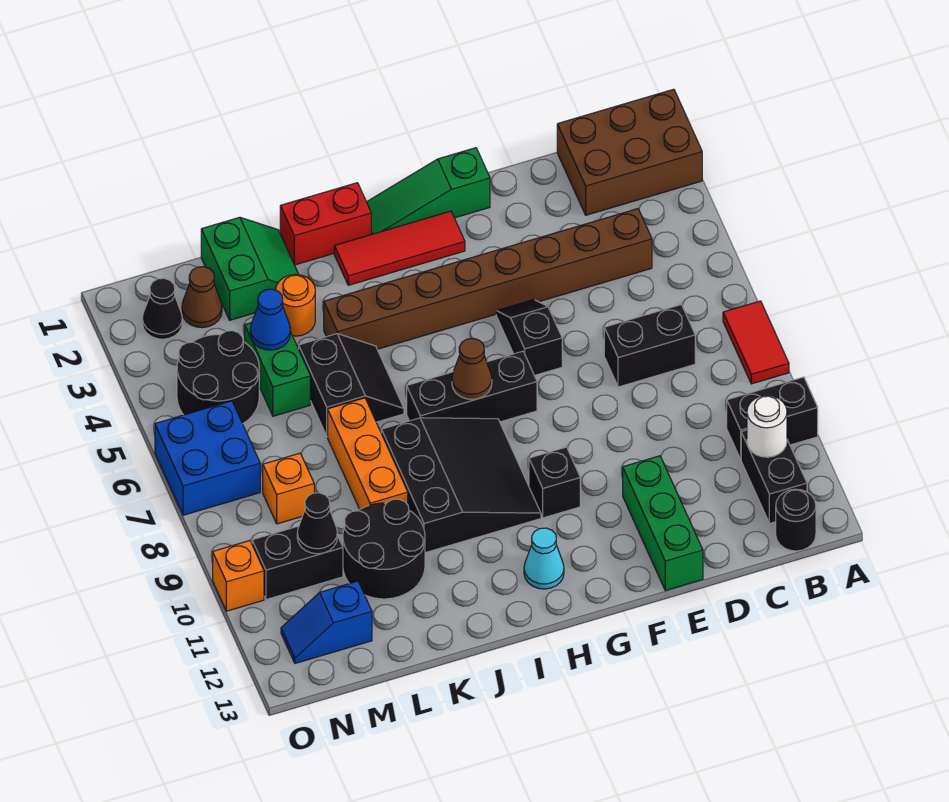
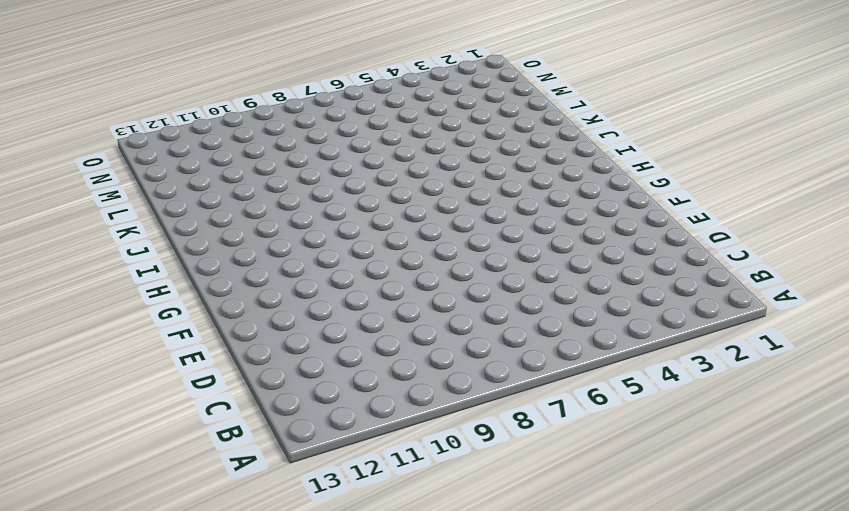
none -> brown 2x3 brick [557,89,702,215]
none -> red 1x2 tile [723,301,789,384]
none -> black 1x2 brick [727,377,818,459]
none -> black 1x2 brick [741,430,807,523]

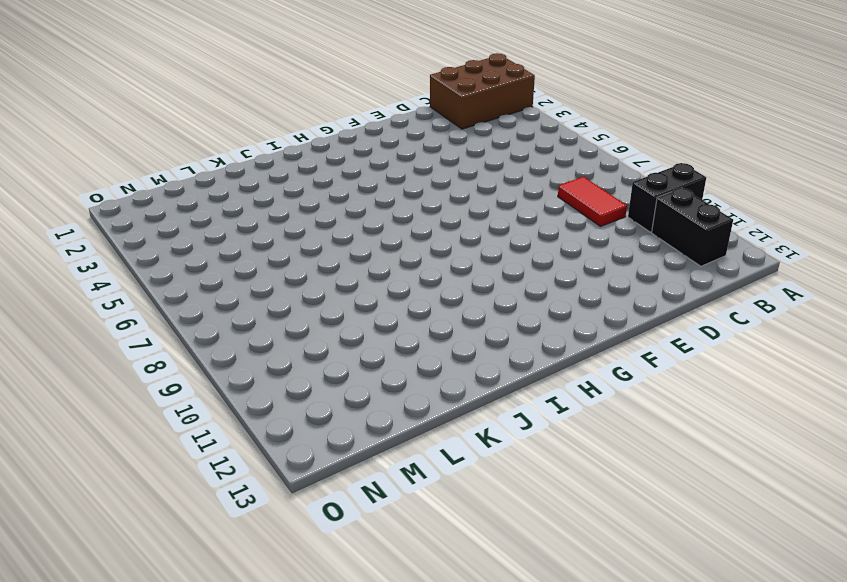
red 1x2 tile [558,177,627,226] -> red 1x2 tile moved to [723,301,789,384]
none -> black 1x1 round brick [776,489,816,551]
none -> brown 1x8 brick [324,209,652,349]
none -> black 1x2 brick [604,305,695,387]
none -> green 1x3 brick [623,456,703,590]

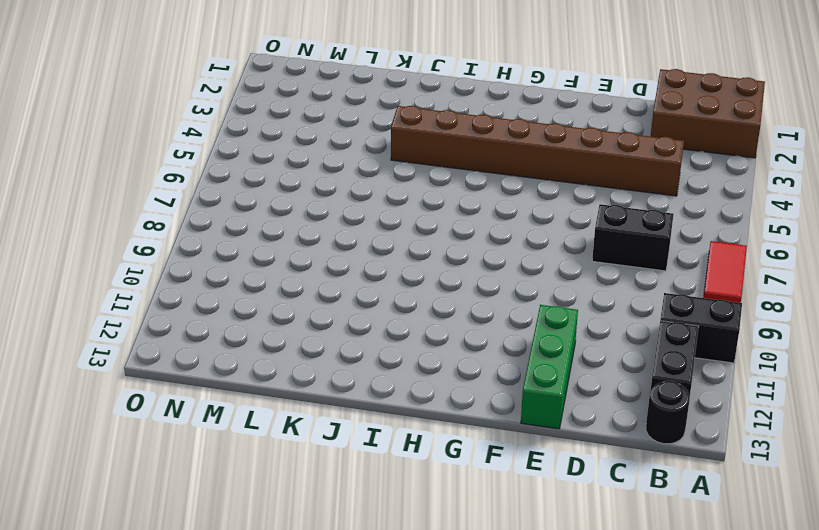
none -> green 1x3 slope [367,148,490,234]
none -> black 1x2 slope [496,300,562,375]
none -> red 1x3 tile [334,211,465,285]
none -> black 1x3 brick [407,351,537,422]

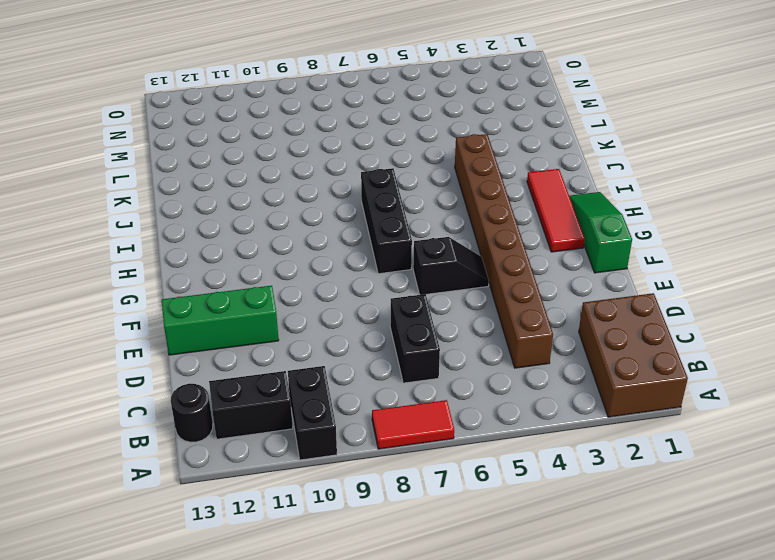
none -> black 1x1 brick [529,447,580,518]
none -> black 3x3 slope [381,418,541,553]
none -> cyan 1x1 cone [524,528,564,589]
none -> red 1x2 brick [280,183,371,265]

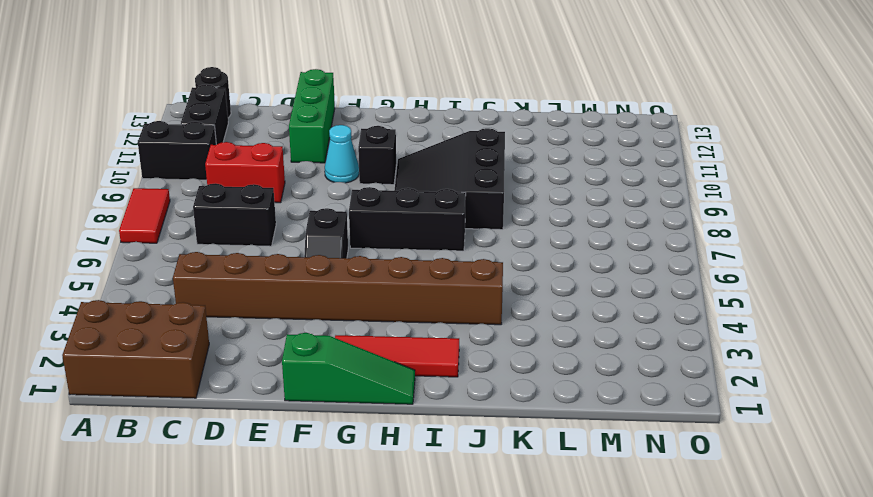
red 1x2 brick [205,142,285,203] -> red 1x2 brick moved to [280,183,371,265]
cyan 1x1 cone [325,125,359,183] -> cyan 1x1 cone moved to [524,528,564,589]
none -> black 2x2 slope [299,334,404,437]
none -> green 2x2 slope [201,217,299,320]
none -> orange 1x1 round brick [276,274,315,336]
none -> orange 1x3 brick [328,398,408,509]

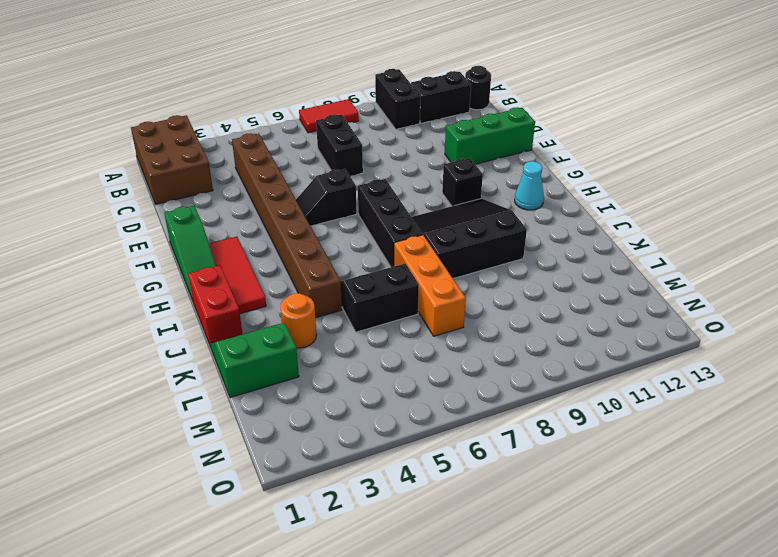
orange 1x3 brick [394,235,466,336] -> orange 1x3 brick turned to [328,398,408,509]
none -> black 2x2 round brick [343,499,425,599]
none -> green 1x2 brick [245,323,310,416]
none -> brown 1x1 cone [182,267,222,328]
none -> black 2x2 round brick [177,331,259,424]

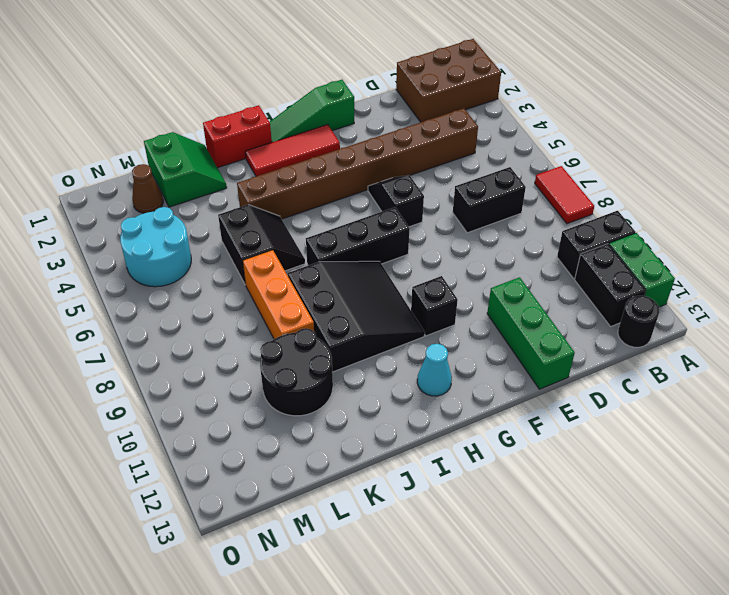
green 1x2 brick [609,233,675,307] -> green 1x2 brick moved to [245,323,310,416]
cyan 2x2 round brick [120,207,191,287] -> black 2x2 round brick [177,331,259,424]
none -> orange 1x1 round brick [276,274,315,336]
none -> orange 1x1 brick [263,453,314,524]
none -> black 1x2 brick [252,526,343,600]
none -> blue 1x2 slope [281,581,372,663]

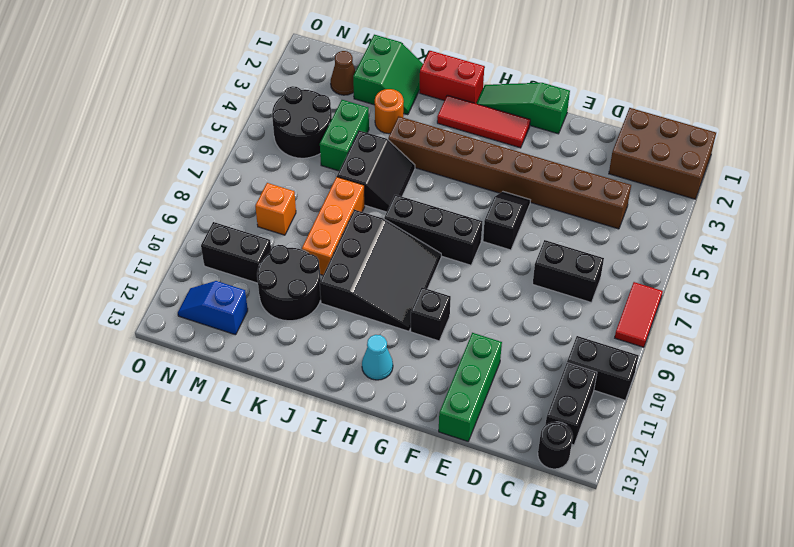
none -> black 1x1 cone [142,278,182,339]
none -> blue 2x2 brick [155,401,260,515]
none -> orange 1x1 brick [213,541,264,611]
none -> white 1x1 round brick [747,396,787,457]

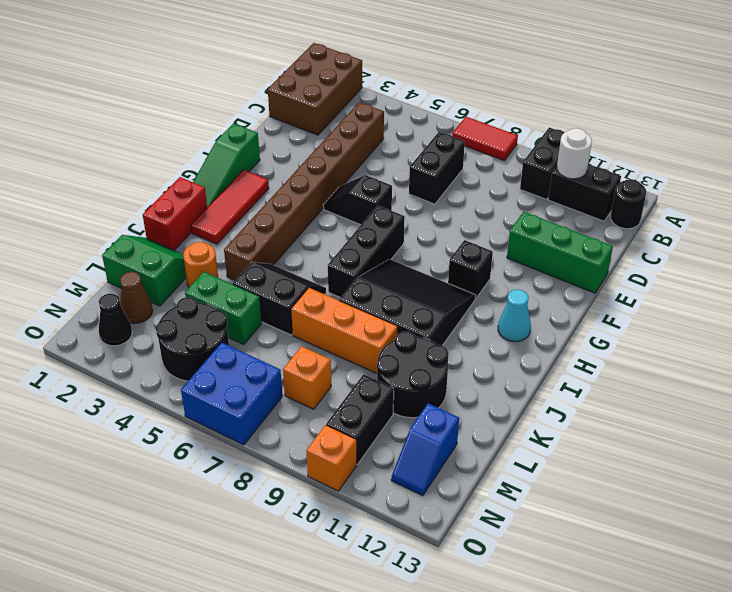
none -> brown 1x1 cone [452,339,492,399]
none -> blue 1x1 cone [250,289,290,350]
none -> black 1x1 cone [297,493,337,554]

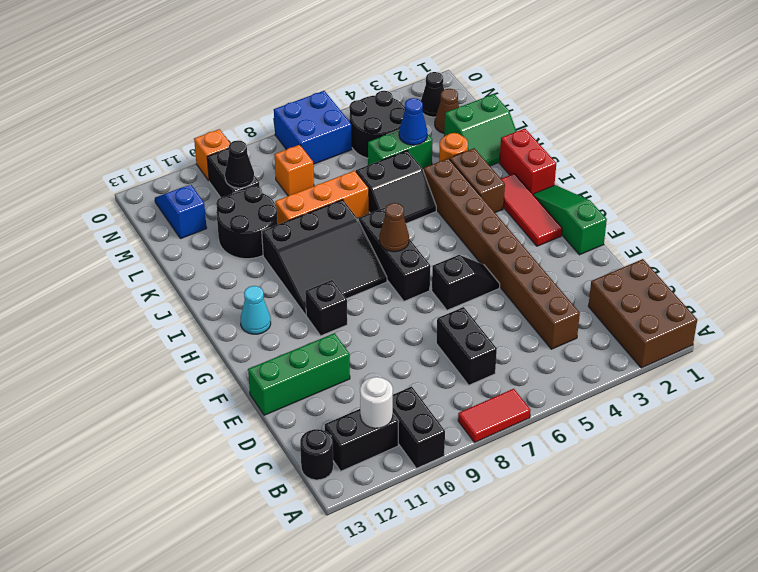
brown 1x2 brick [450,148,505,213] -> none

